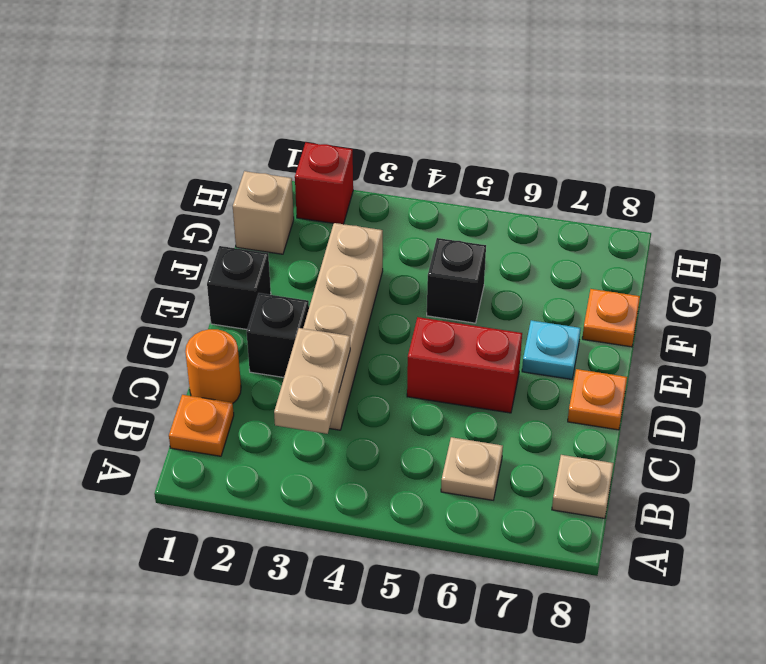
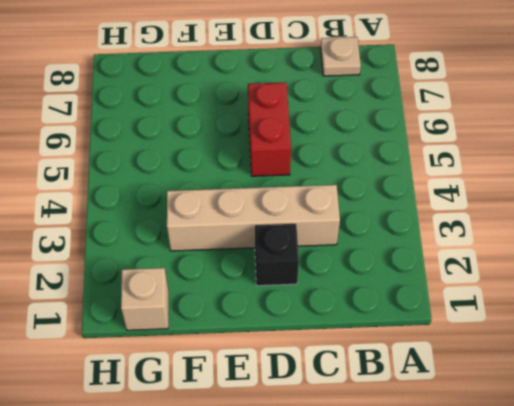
none -> orange 1x1 plate [169,395,234,456]
none -> tan 1x1 plate [441,437,503,500]
none -> orange 1x1 round brick [185,329,241,403]

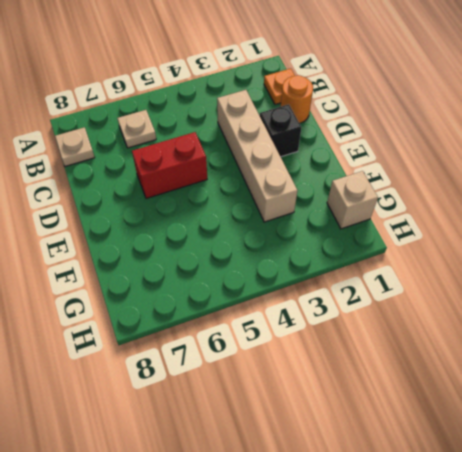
none -> orange 1x1 plate [568,369,627,430]
none -> black 1x1 brick [207,246,271,329]
none -> cyan 1x1 plate [522,320,581,379]

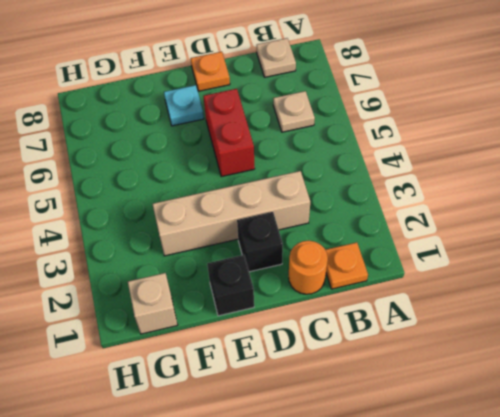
none -> black 1x1 brick [427,238,486,323]
none -> orange 1x1 plate [582,289,640,347]
none -> red 1x1 brick [295,143,353,224]

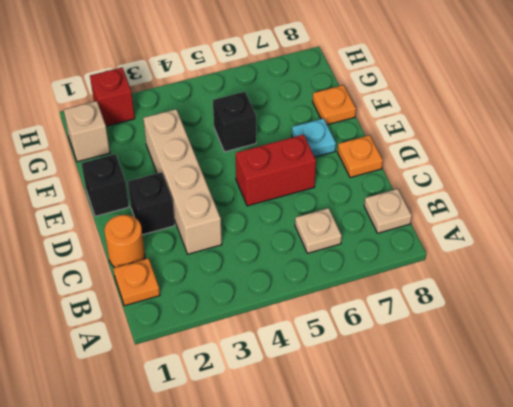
none -> tan 1x2 plate [274,328,350,434]

